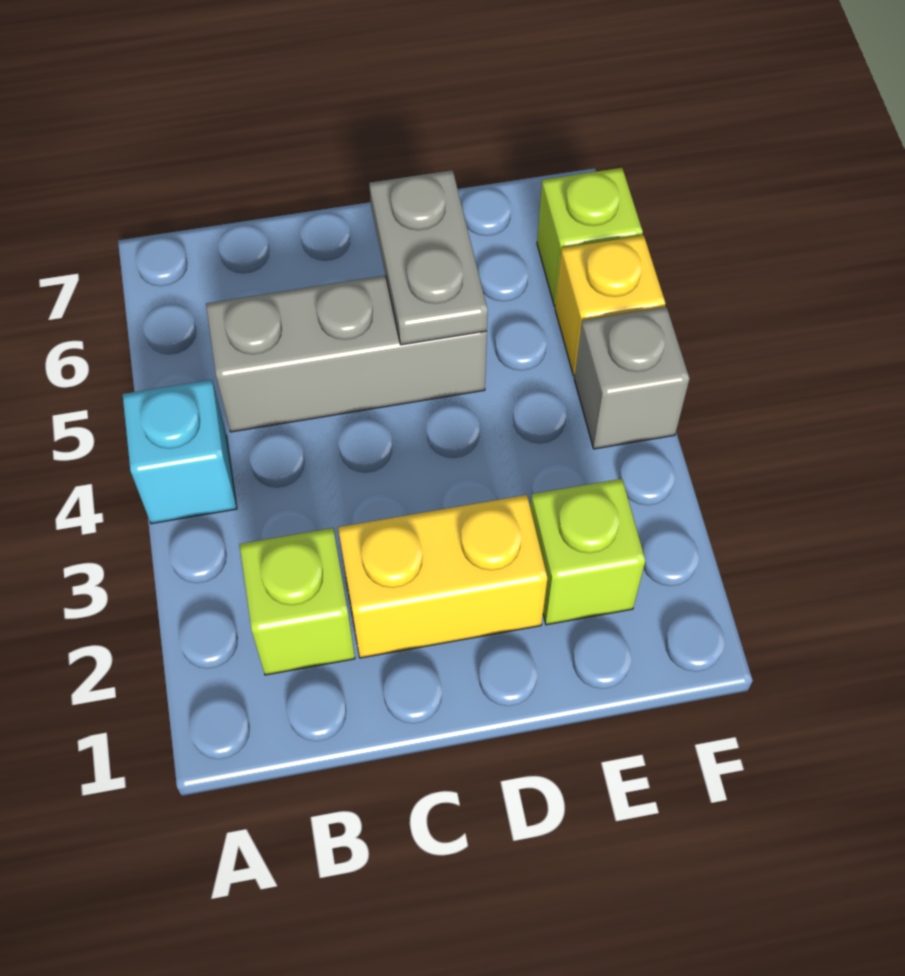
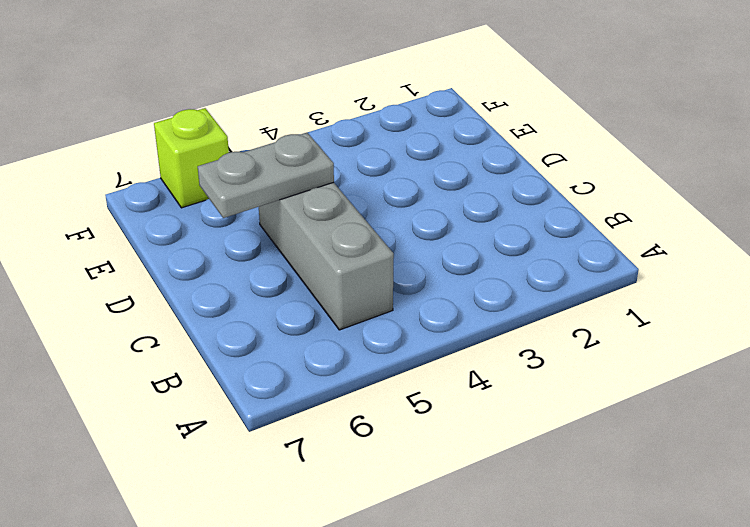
none -> cyan 1x1 brick [122,380,237,524]
none -> lime 1x1 brick [240,528,355,675]

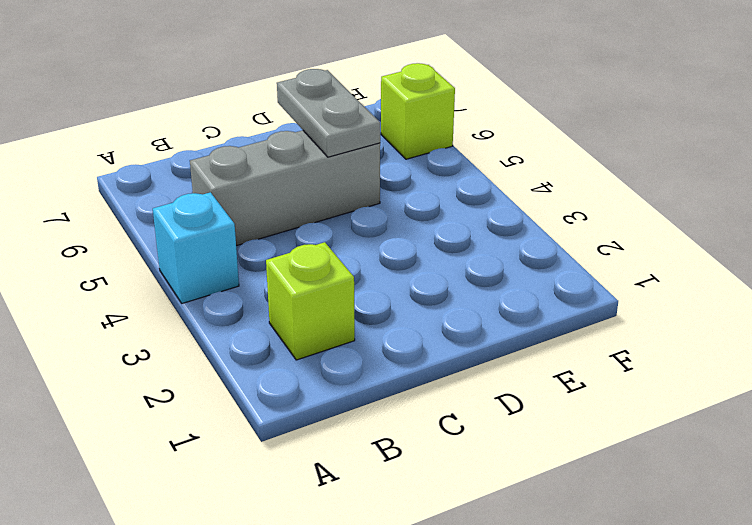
none -> yellow 1x2 brick [338,495,548,658]
none -> lime 1x1 brick [530,479,645,625]

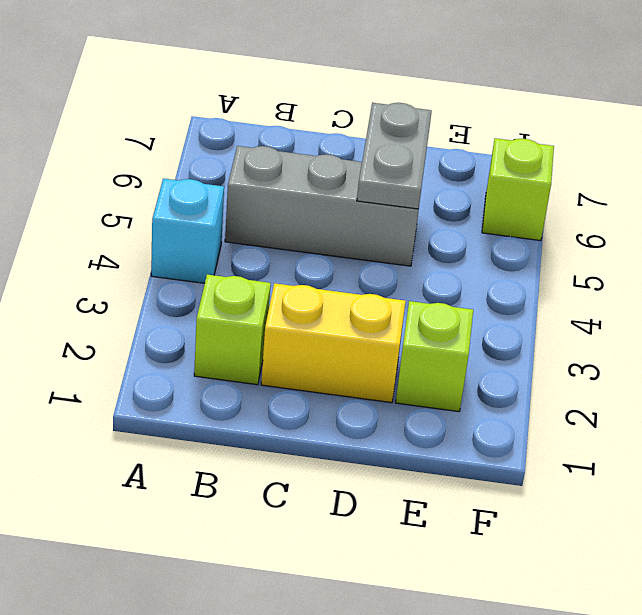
none -> grey 1x1 brick [574,307,689,449]
none -> yellow 1x1 brick [555,235,665,376]

